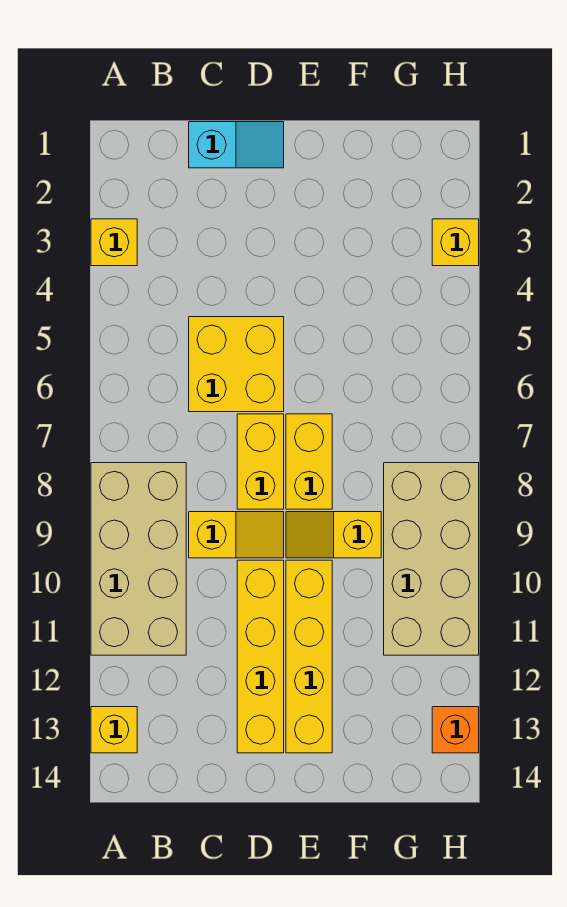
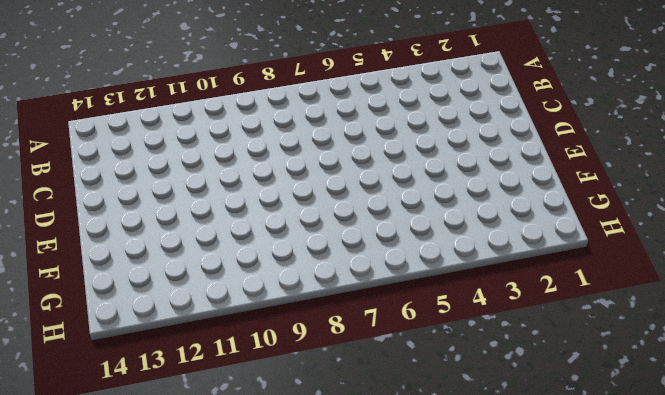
none -> yellow 1x1 brick [91,219,137,266]
none -> tan 2x4 brick [91,463,186,655]
none -> yellow 1x1 brick [91,707,137,753]

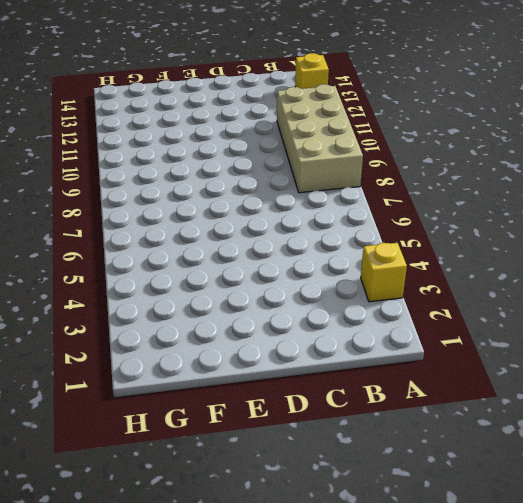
none -> cyan 1x2 slope [189,122,284,168]
none -> yellow 2x2 brick [189,317,284,412]
none -> yellow 1x2 slope [189,512,284,558]

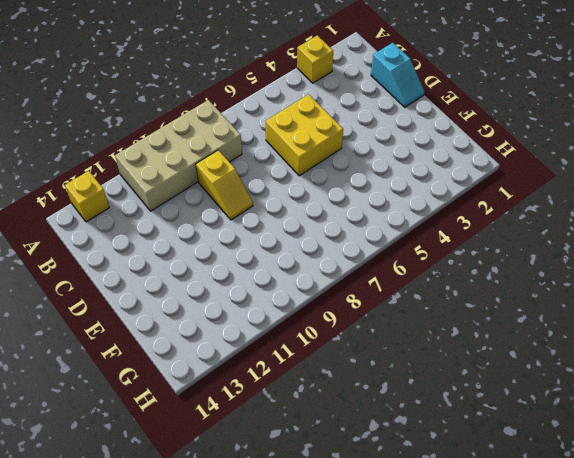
none -> yellow 1x2 brick [237,414,284,509]
none -> yellow 1x4 brick [237,560,284,753]
none -> yellow 1x2 brick [286,414,332,509]

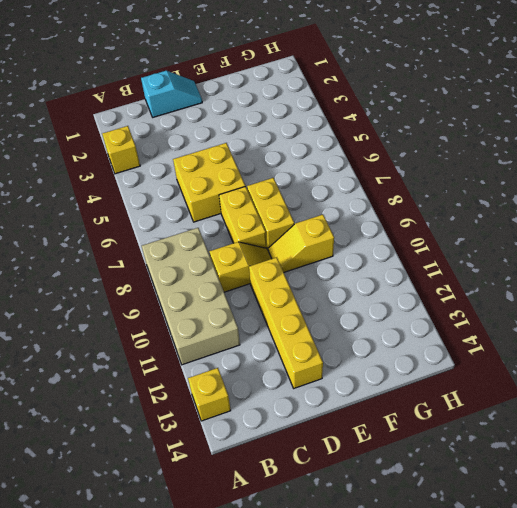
none -> yellow 1x4 brick [286,560,332,753]
none -> tan 2x4 brick [384,463,479,655]
none -> yellow 1x1 brick [432,219,479,266]

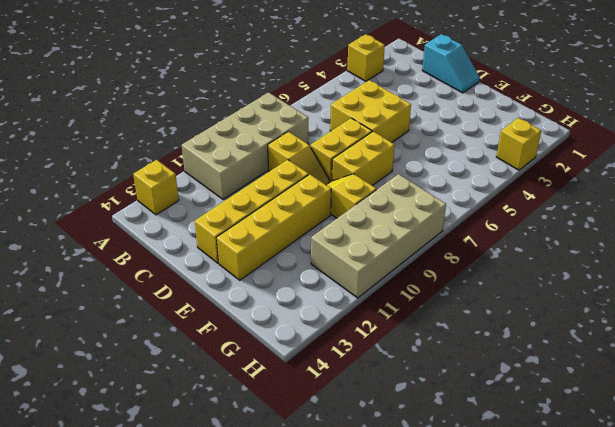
none -> orange 1x1 brick [432,707,479,753]

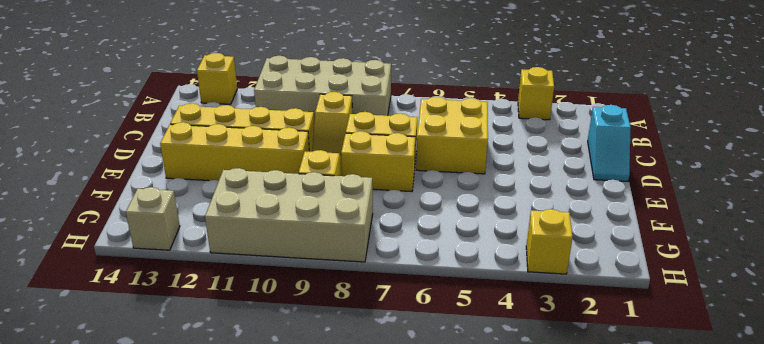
tan 1x1 brick [126,187,180,250] -> orange 1x1 brick [432,707,479,753]

